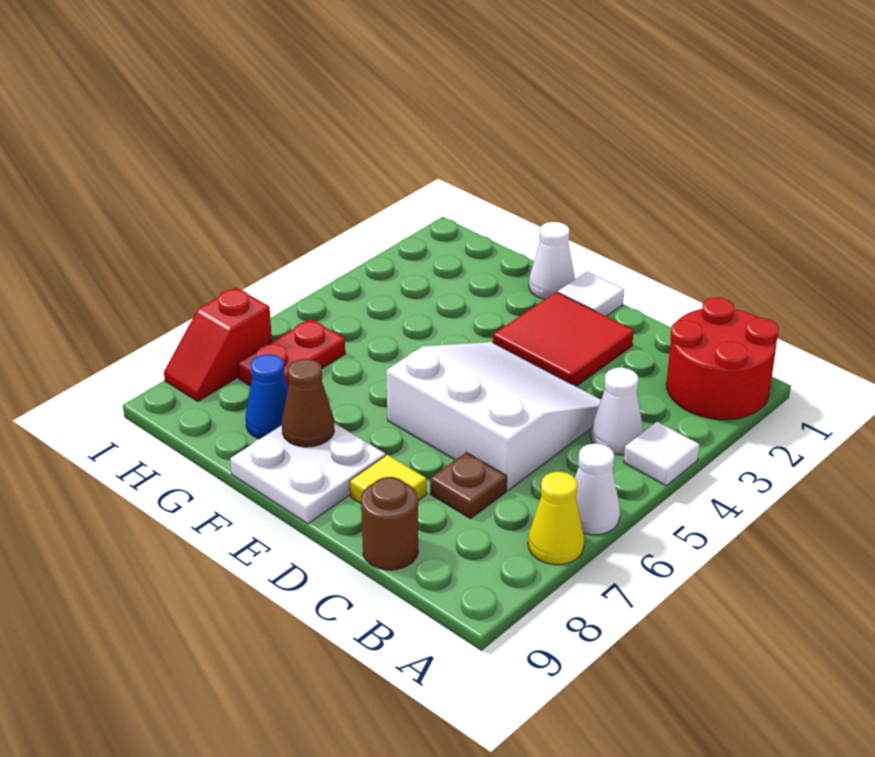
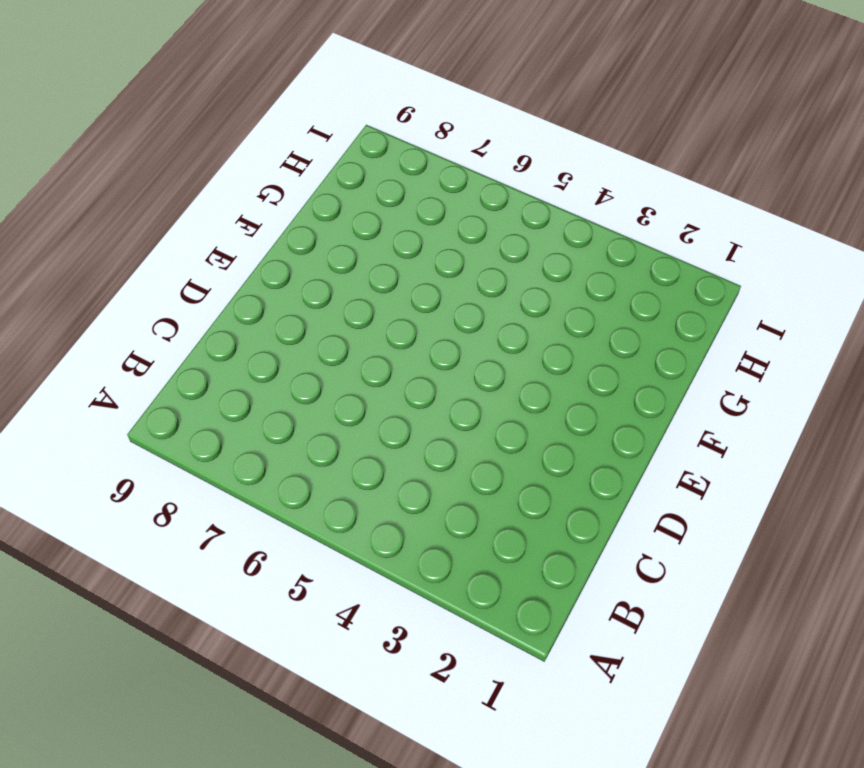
none -> red 2x2 round brick [666,298,779,420]
none -> white 1x1 tile [624,422,699,486]
none -> white 1x1 cone [575,444,620,535]

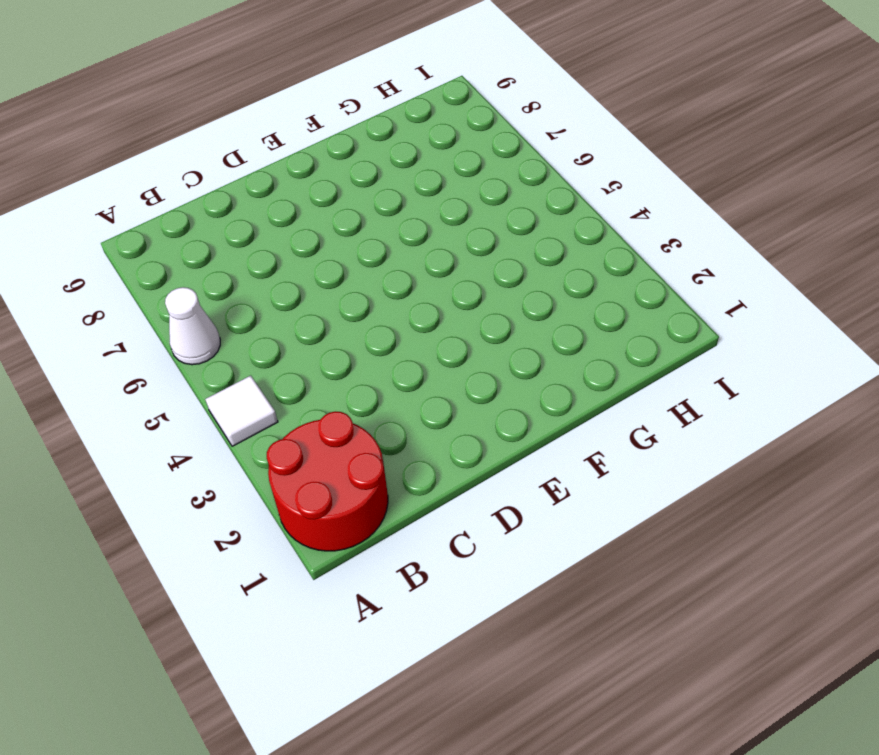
none -> yellow 1x1 cone [528,472,584,565]
none -> white 1x1 cone [591,368,644,454]
none -> white 3x3 slope [386,342,601,491]

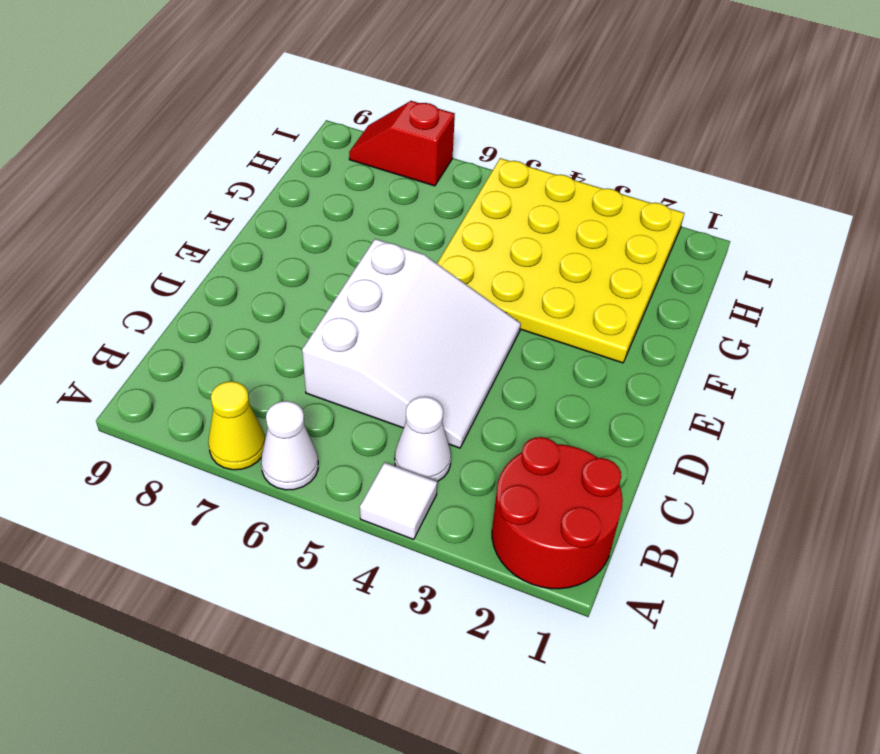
yellow 4x4 plate [437,158,684,363] -> none
none -> brown 1x1 plate [430,452,507,519]
none -> brown 1x1 round brick [361,477,418,570]
none -> red 2x2 tile [493,292,634,386]

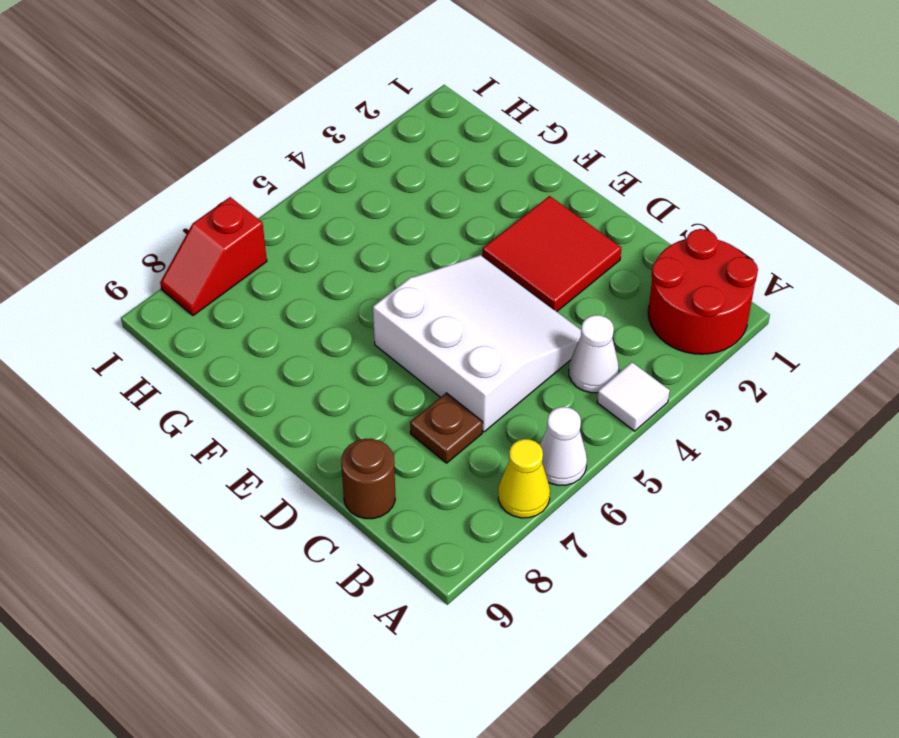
none -> yellow 1x1 tile [350,455,427,503]
none -> white 1x1 tile [558,272,624,316]
none -> white 2x2 plate [230,423,386,524]

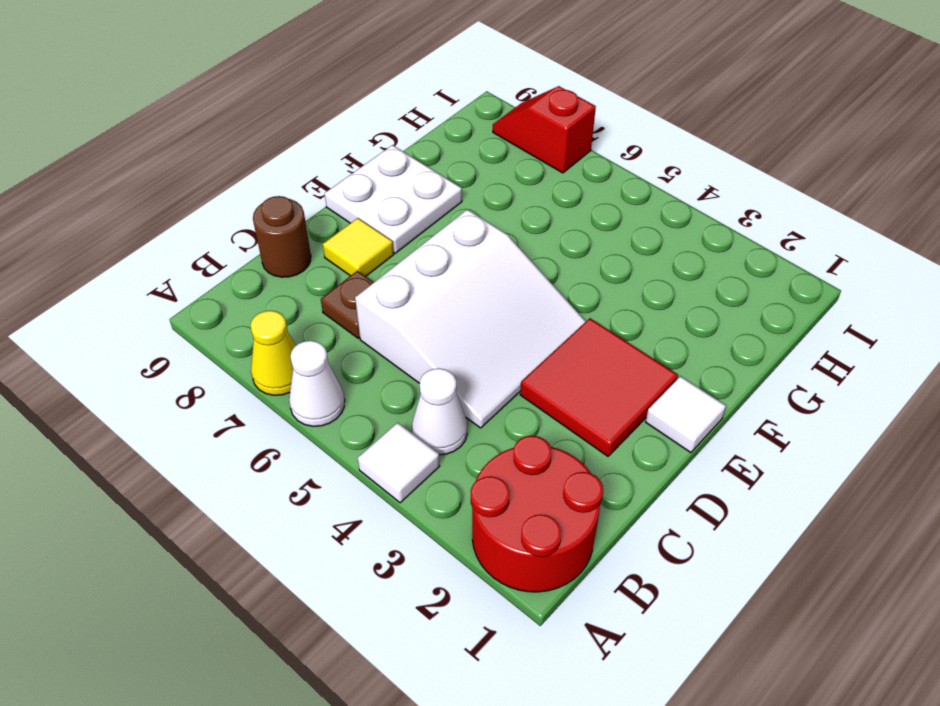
none -> white 1x1 cone [529,222,575,299]
none -> blue 1x1 cone [246,354,288,439]
none -> red 1x2 plate [237,319,345,387]

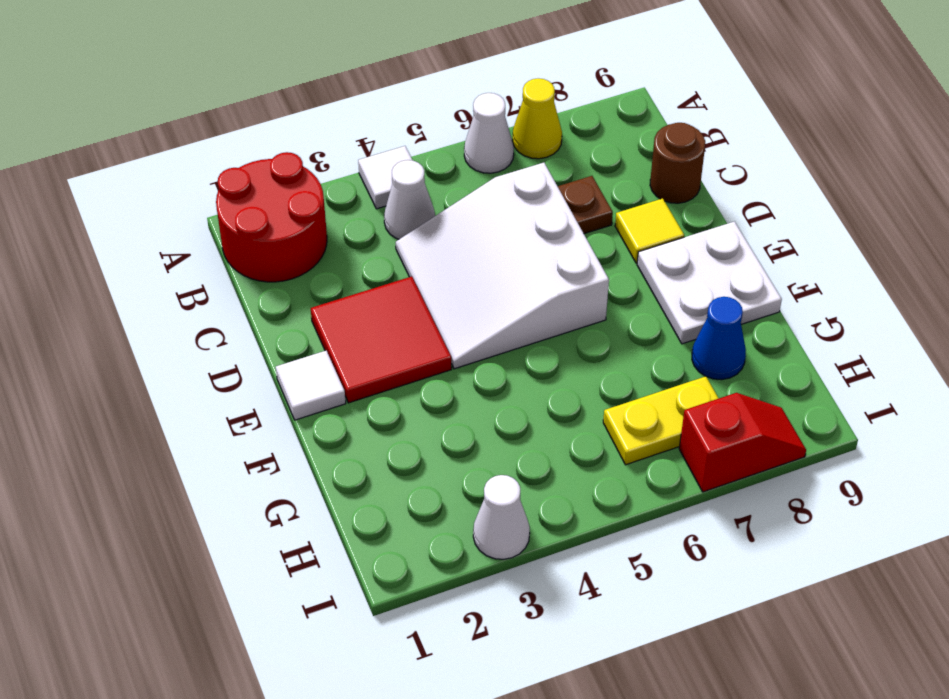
yellow 1x2 plate [603,376,719,465] -> red 1x2 plate [237,319,345,387]
white 1x1 cone [473,475,530,559] -> white 1x1 cone moved to [529,222,575,299]
none -> brown 1x1 cone [282,359,334,447]

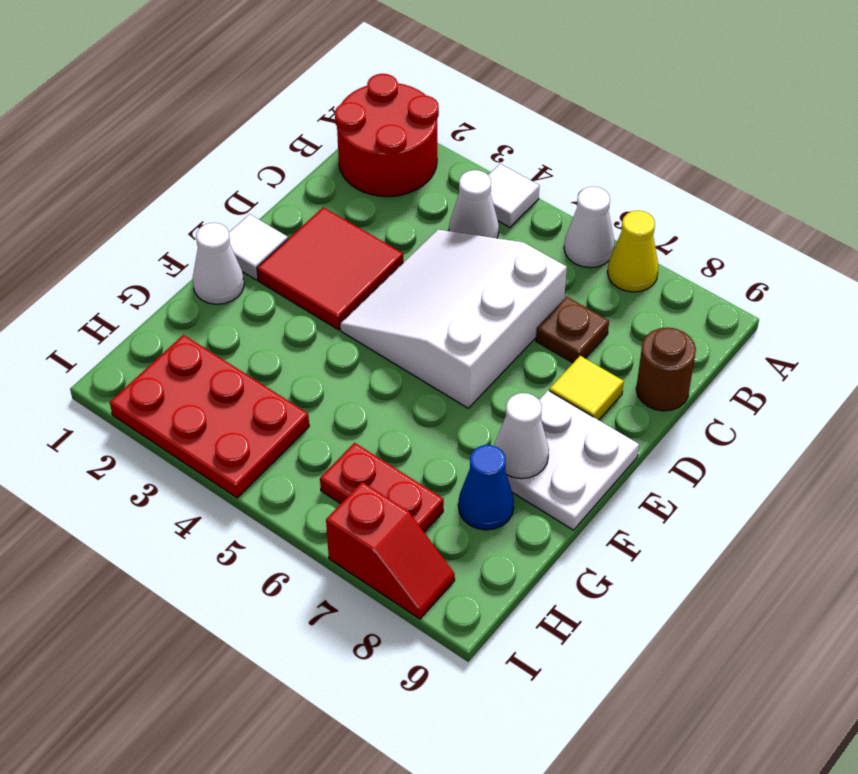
white 1x1 cone [494,393,549,479] -> brown 1x1 cone [282,359,334,447]
red 2x3 plate [110,335,309,498] -> none

